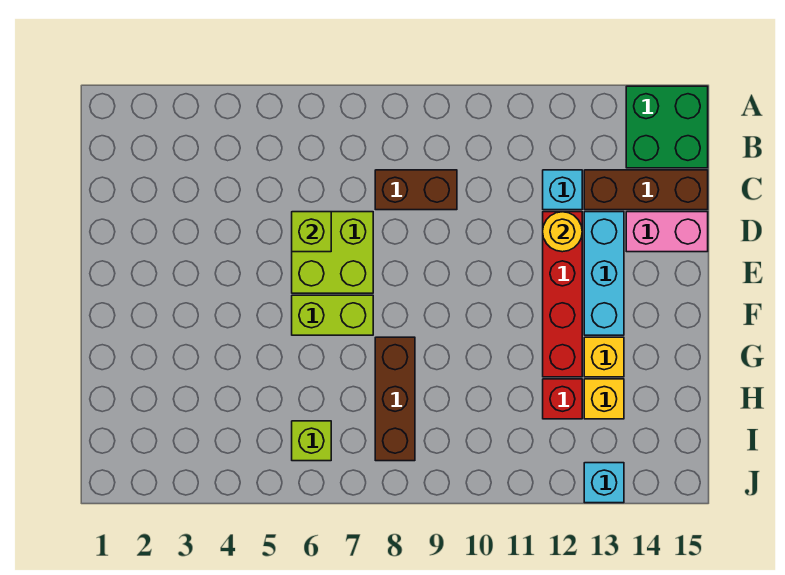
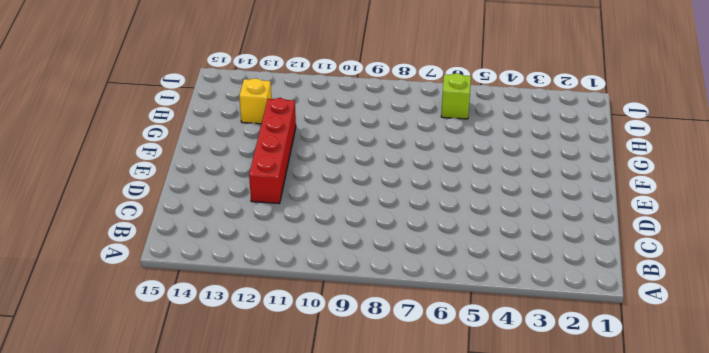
none -> green 2x2 brick [626,86,708,168]
none -> brown 1x2 brick [375,170,457,210]
none -> cyan 1x1 brick [543,170,582,210]

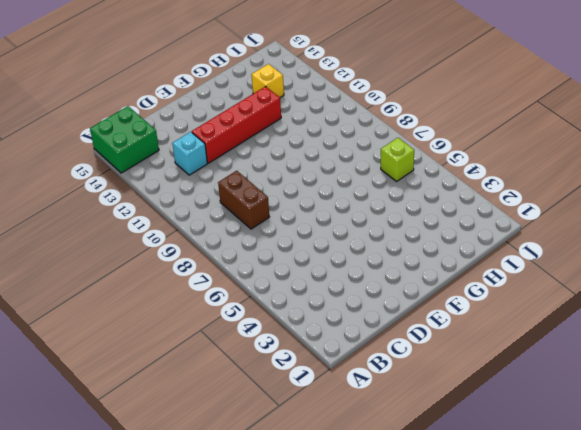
none -> brown 1x3 brick [584,170,708,210]
none -> lime 2x2 brick [292,212,373,293]
none -> cyan 1x3 brick [584,212,624,335]

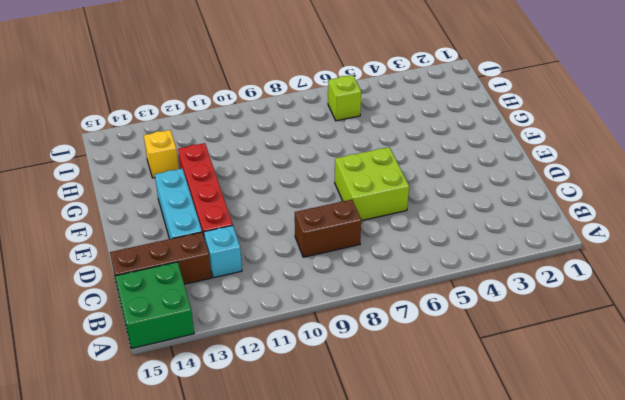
none -> pink 1x2 brick [626,212,708,252]
none -> lime 1x2 brick [292,295,373,335]
none -> brown 1x3 brick [375,337,415,461]

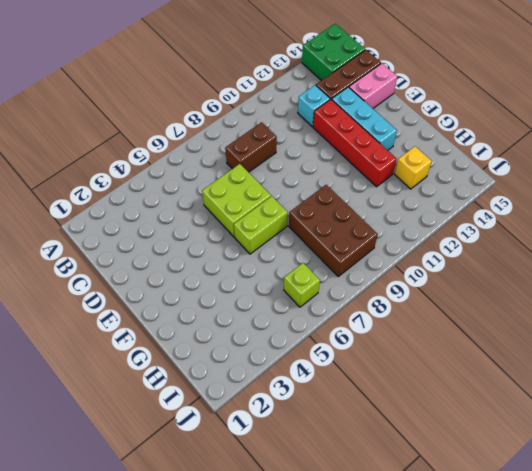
brown 2x3 brick [289,185,378,276] -> brown 1x3 brick [375,337,415,461]
none -> yellow 1x1 brick [584,337,624,377]
none -> red 1x1 brick [543,379,582,419]
none -> cyan 1x1 brick [584,463,624,503]

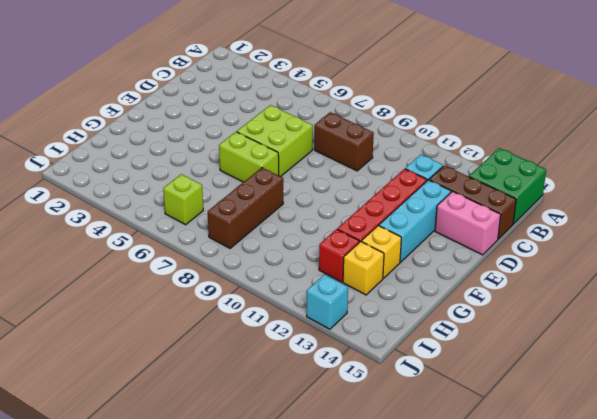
none -> lime 1x1 brick [292,212,331,252]
none -> yellow 1x1 round brick [543,212,582,252]

